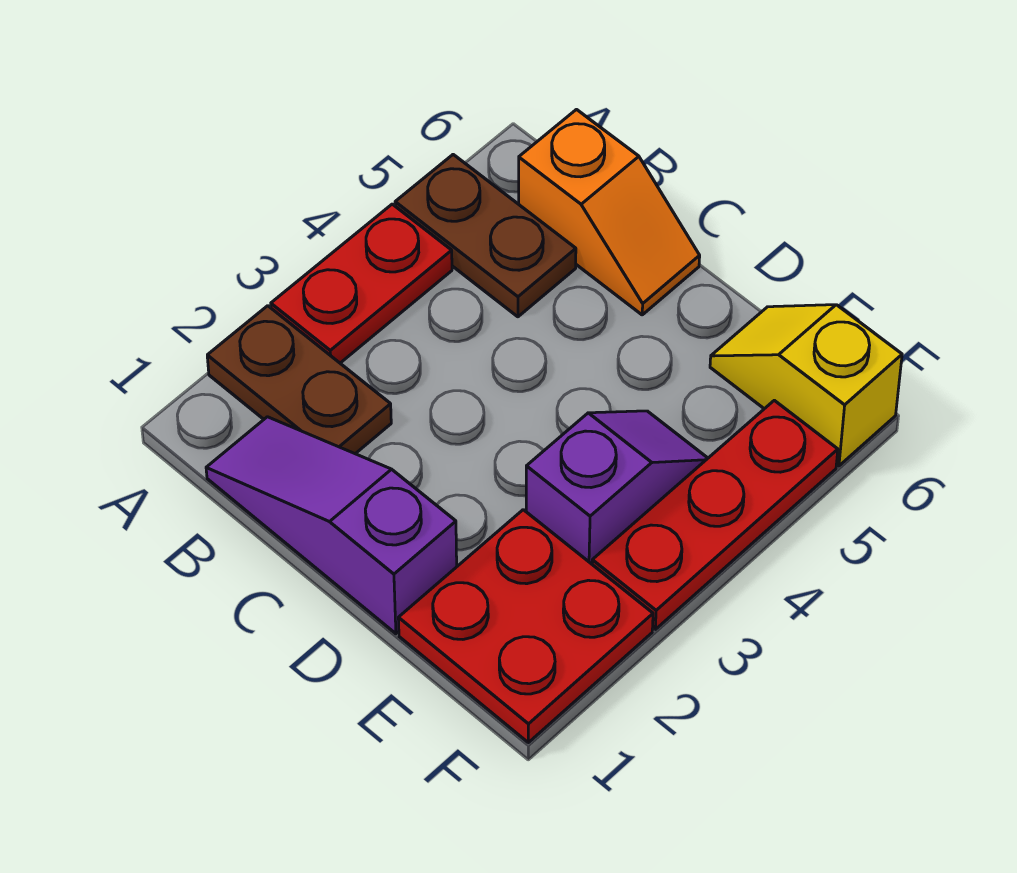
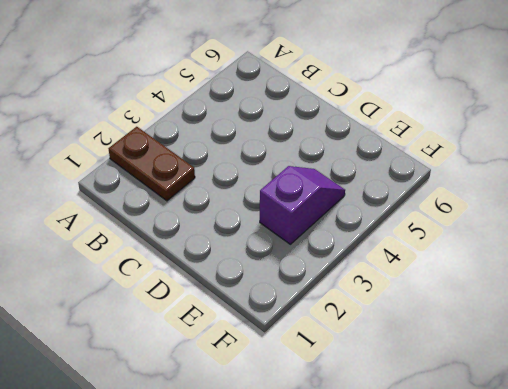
none -> red 1x2 plate [271,204,452,363]
none -> brown 1x2 plate [395,155,576,317]

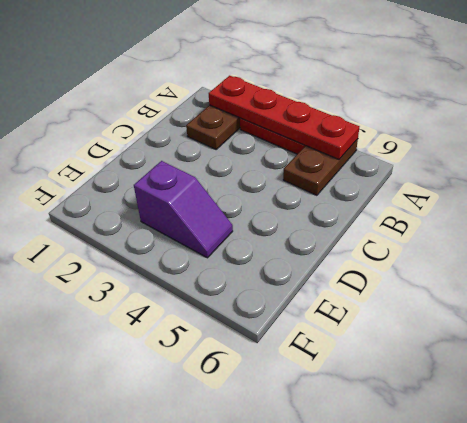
red 1x4 plate [209,76,359,159] -> none
none -> purple 1x3 slope [206,417,457,634]
none -> orange 1x2 slope [519,110,700,315]

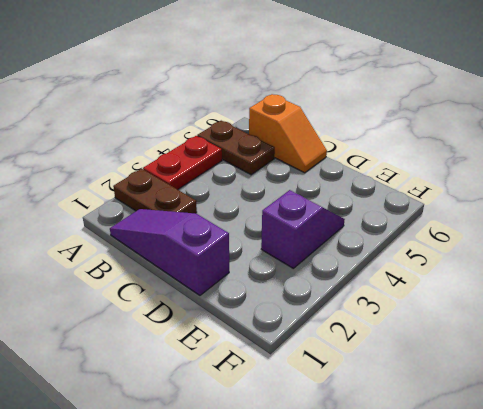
none -> red 2x2 plate [398,510,653,743]
none -> yellow 1x2 slope [710,305,902,466]

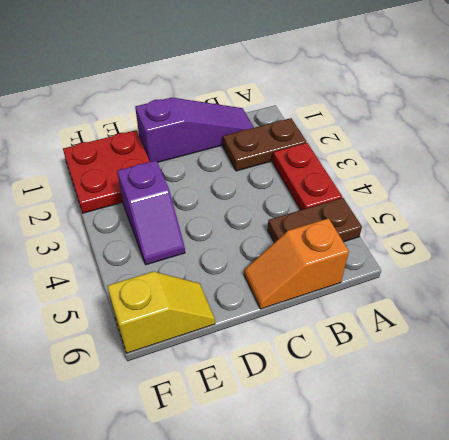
none -> red 1x3 plate [592,400,838,629]

